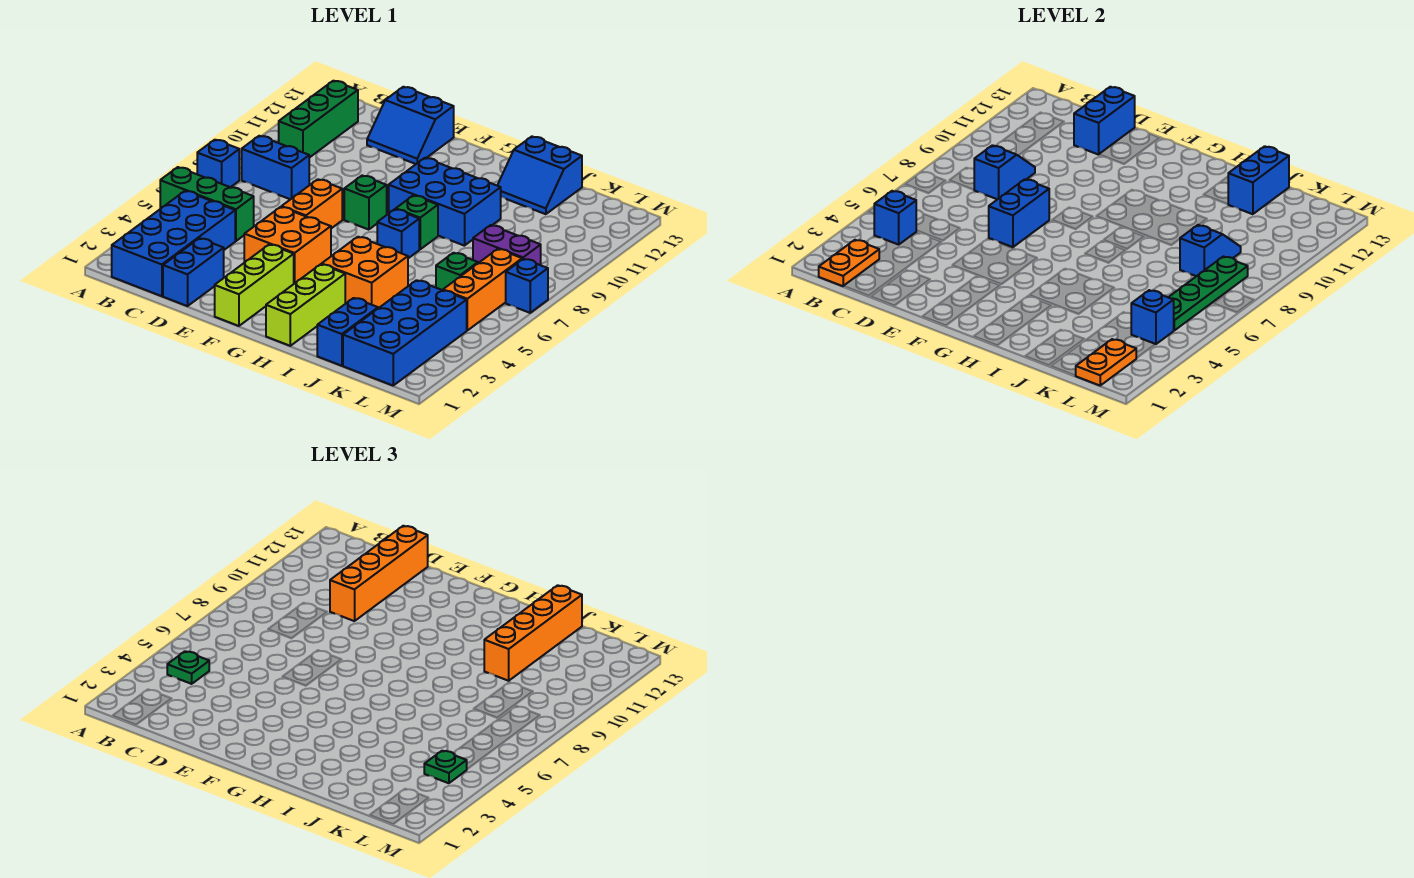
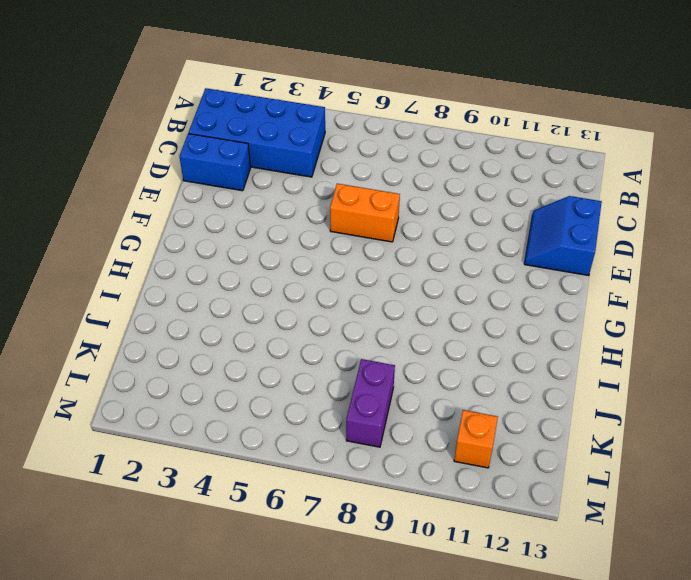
orange 1x1 brick [454,410,498,468] -> none
none -> green 1x3 brick [160,167,254,241]
none -> blue 1x1 brick [197,140,239,187]
none -> blue 1x2 brick [242,136,309,199]
none -> green 1x3 brick [279,81,358,158]

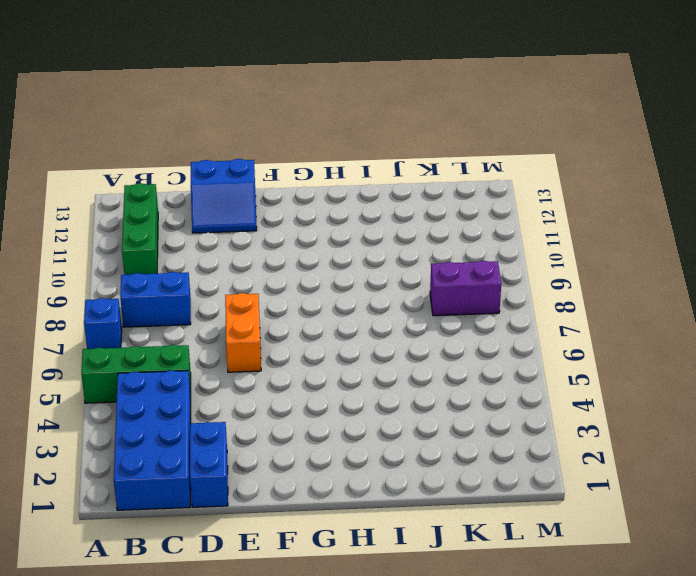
none -> orange 2x2 brick [244,207,331,284]
none -> lime 1x3 brick [215,244,294,326]
none -> green 1x1 brick [344,176,387,230]
none -> blue 2x3 brick [389,158,501,246]

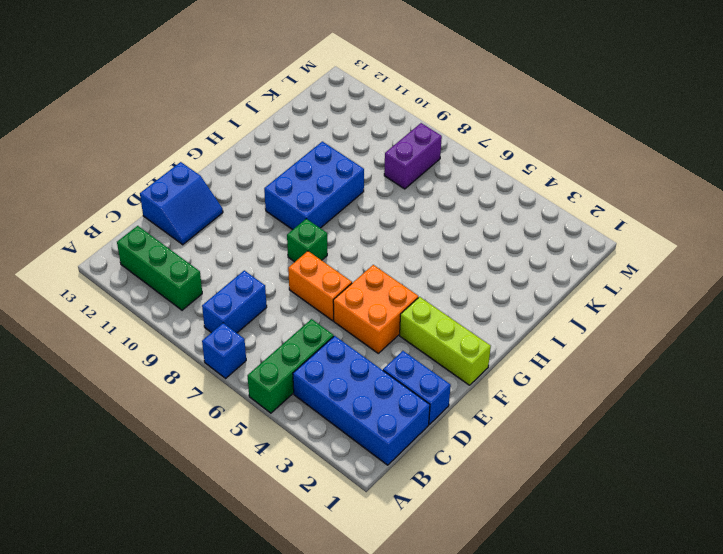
none -> lime 1x3 brick [266,264,345,346]
none -> orange 2x2 brick [322,237,408,308]
none -> blue 1x1 brick [377,209,419,258]
none -> green 1x1 brick [396,195,438,249]

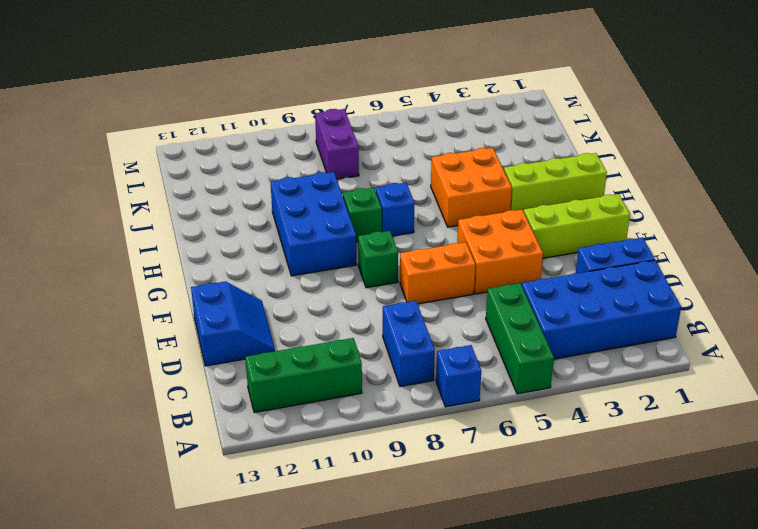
none -> blue 2x2 slope [497,137,582,214]
none -> blue 1x2 brick [317,298,378,366]
none -> blue 2x4 brick [343,280,467,385]
none -> green 1x1 brick [436,253,478,290]

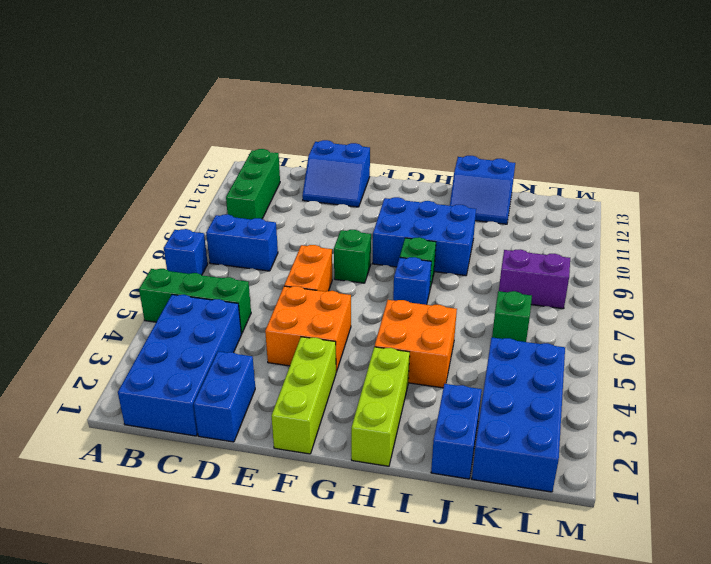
none -> orange 1x3 brick [443,249,522,330]
none -> blue 1x1 brick [506,259,548,313]
none -> orange 1x2 plate [819,240,879,286]
none -> blue 1x1 brick [874,191,916,245]

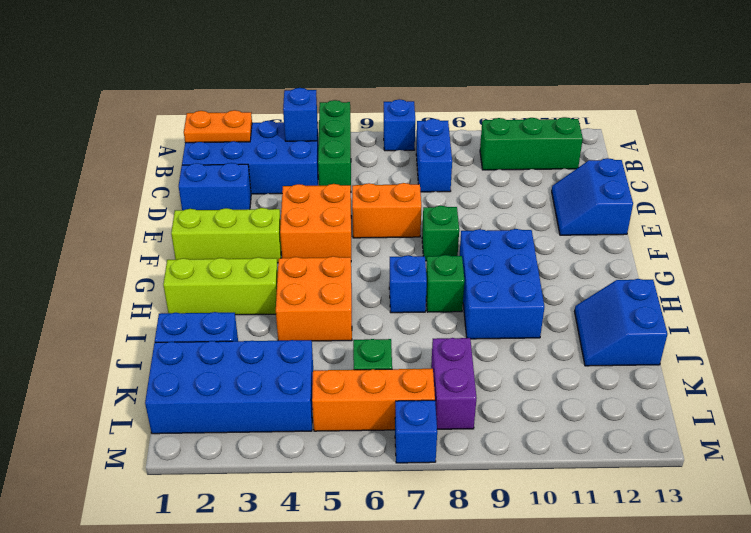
none -> blue 1x2 slope [974,145,1035,199]
none -> blue 1x2 brick [1074,87,1135,155]
none -> blue 1x2 brick [989,179,1049,247]
none -> blue 1x2 brick [1228,146,1289,214]

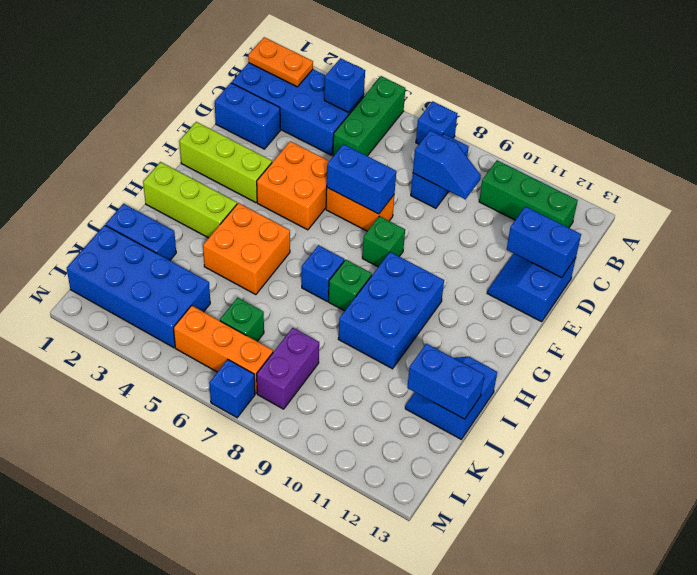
none -> blue 1x2 slope [1180,225,1241,276]
none -> orange 1x2 plate [1076,339,1136,385]
none -> blue 1x1 brick [1131,290,1174,344]
none -> green 1x4 plate [1168,256,1248,330]

